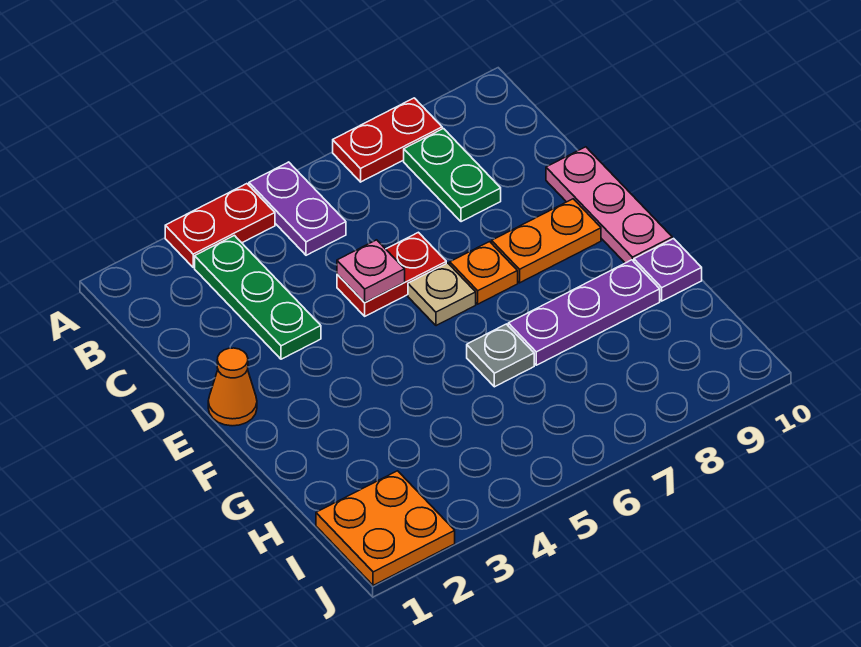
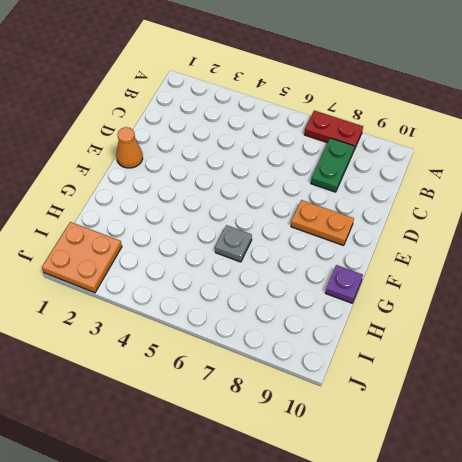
none -> red 1x2 plate [165,184,275,267]
none -> purple 1x2 plate [249,162,346,255]
none -> green 1x3 plate [195,235,321,359]

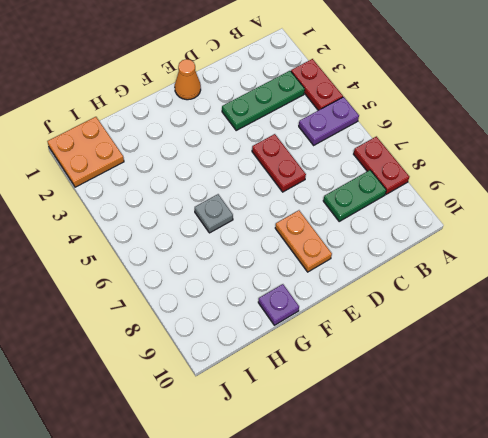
none -> pink 1x3 plate [546,147,672,263]
none -> tan 1x1 plate [408,263,476,326]
none -> orange 1x1 plate [450,242,518,304]

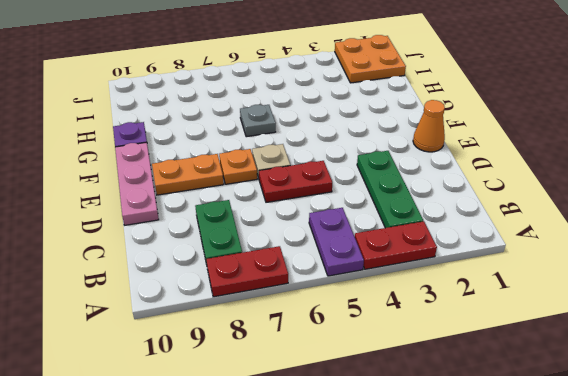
none -> purple 1x3 plate [508,260,660,365]
none -> pink 1x1 plate [337,240,405,302]

